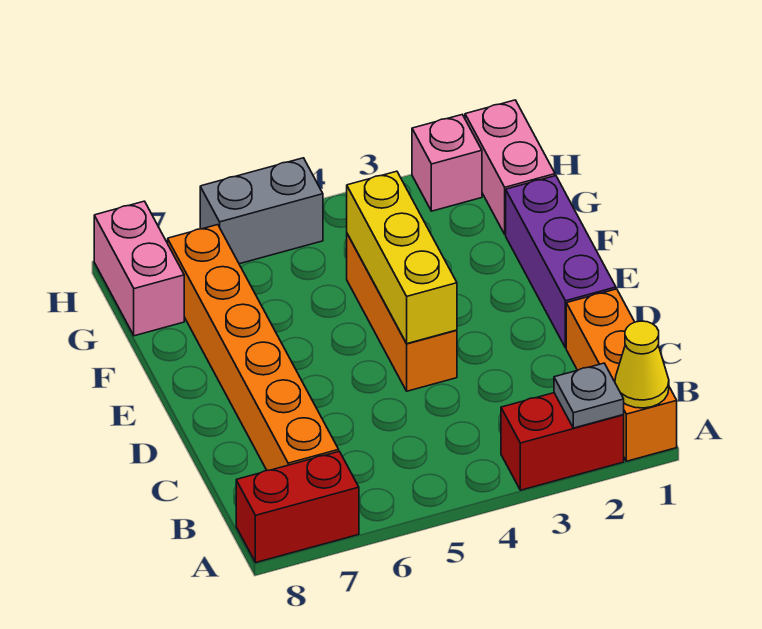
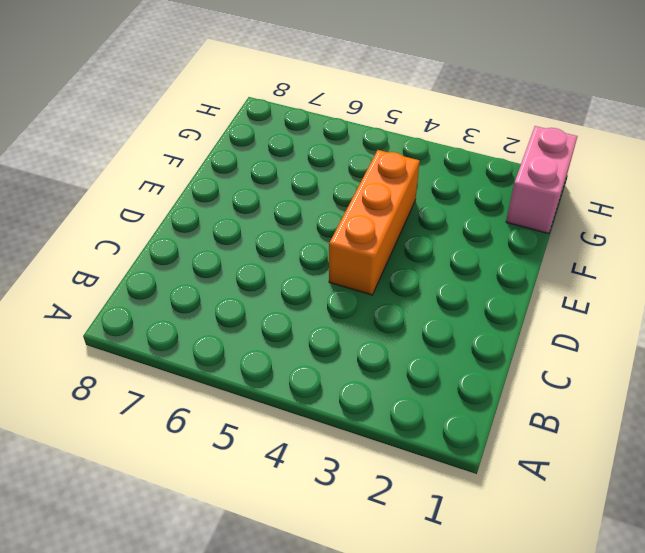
none -> orange 1x3 brick [566,289,677,461]
none -> red 1x2 brick [501,393,624,490]
none -> red 1x2 brick [236,451,359,562]

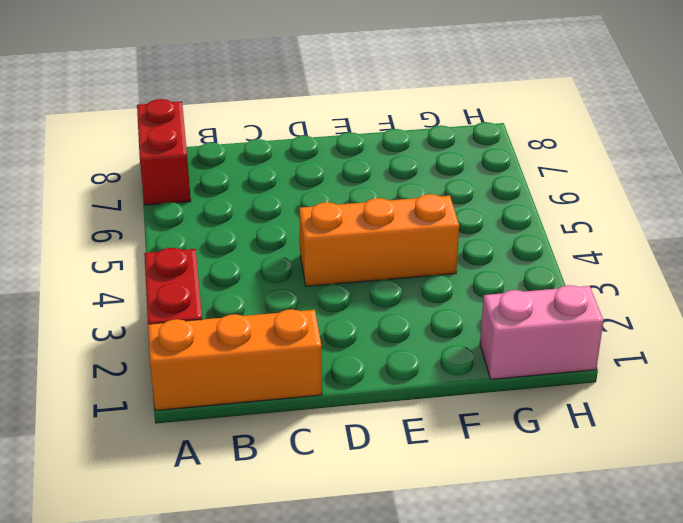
none -> orange 1x6 brick [168,225,339,471]
none -> purple 1x3 brick [506,176,616,348]
none -> pink 1x2 brick [94,201,184,336]

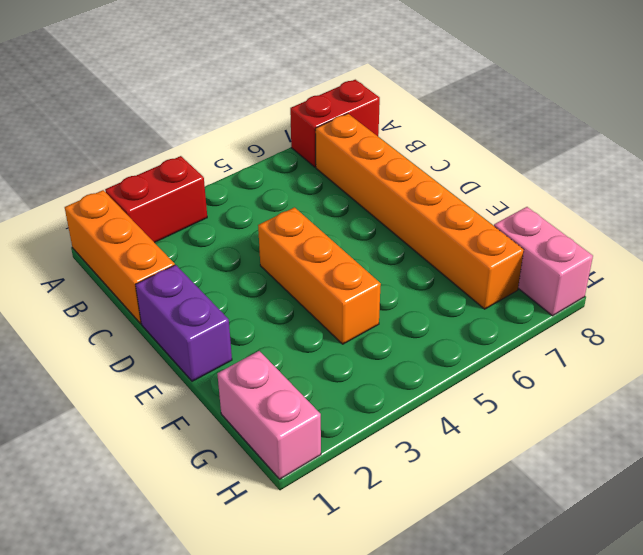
purple 1x2 brick [136,265,232,381] -> purple 1x3 brick [506,176,616,348]
none -> pink 1x1 brick [412,115,482,211]
none -> grey 1x2 brick [200,158,323,264]
none -> yellow 1x1 cone [615,321,669,408]

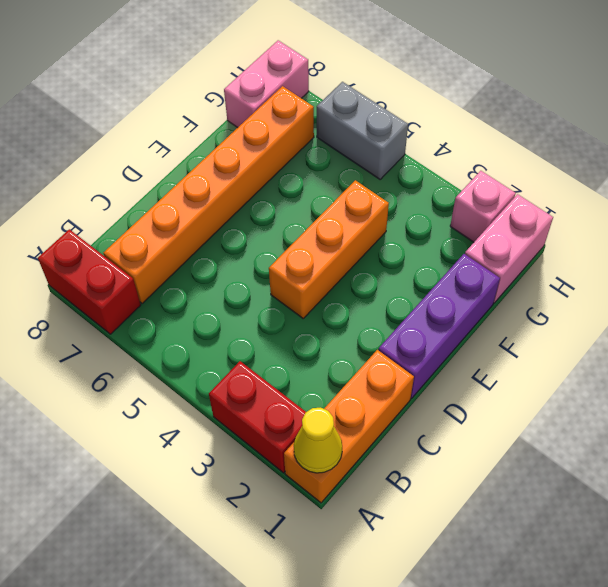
none -> grey 1x1 plate [554,363,624,428]
none -> yellow 1x3 brick [347,171,457,344]

